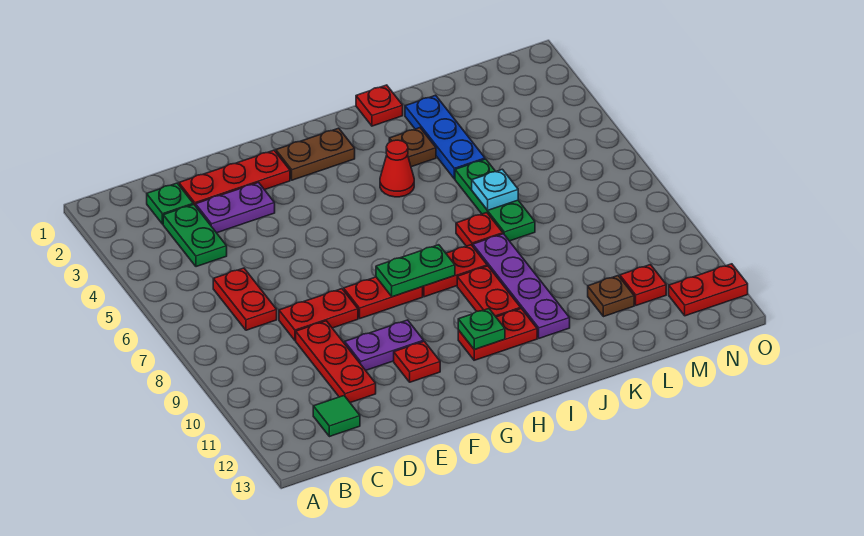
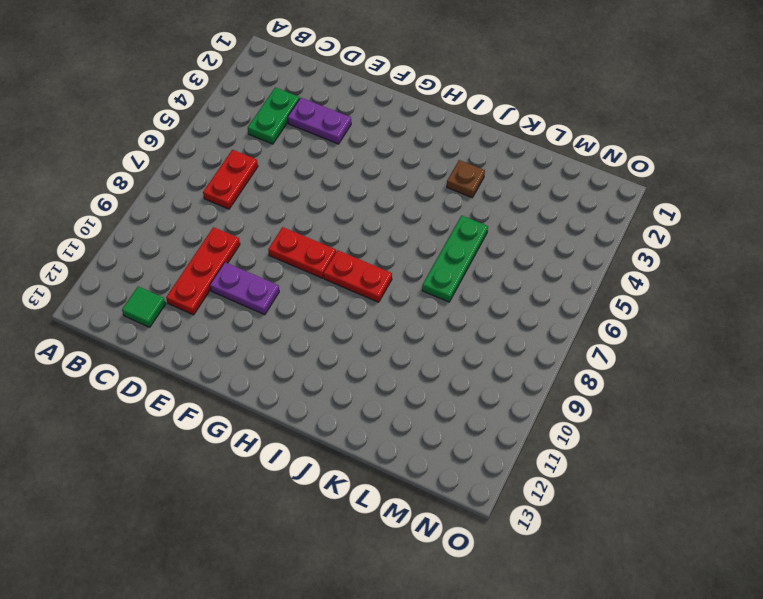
none -> green 1x1 plate [147,183,193,224]
none -> red 1x3 plate [179,150,290,206]
none -> red 1x2 plate [279,289,358,341]

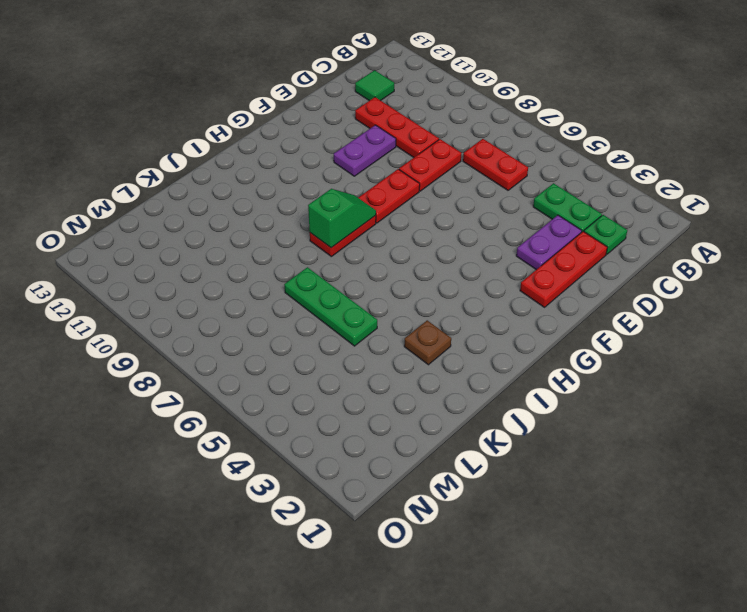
green 1x2 slope [308,189,376,248] -> green 1x2 plate [376,245,455,297]
none -> red 1x1 plate [394,341,440,382]
none -> brown 1x2 plate [276,128,355,180]
none -> red 1x2 plate [458,309,537,360]

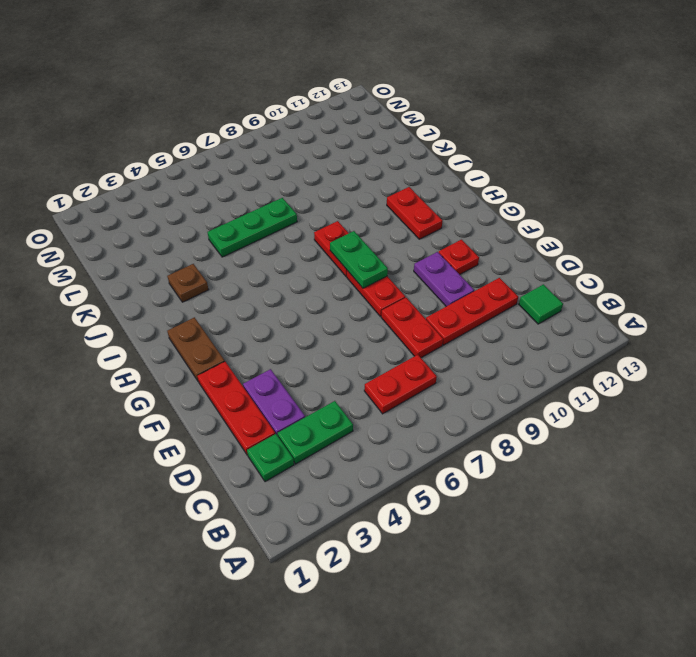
none -> red 1x1 cone [380,140,414,197]
none -> red 1x2 plate [457,266,521,317]
none -> red 1x1 plate [356,85,403,126]

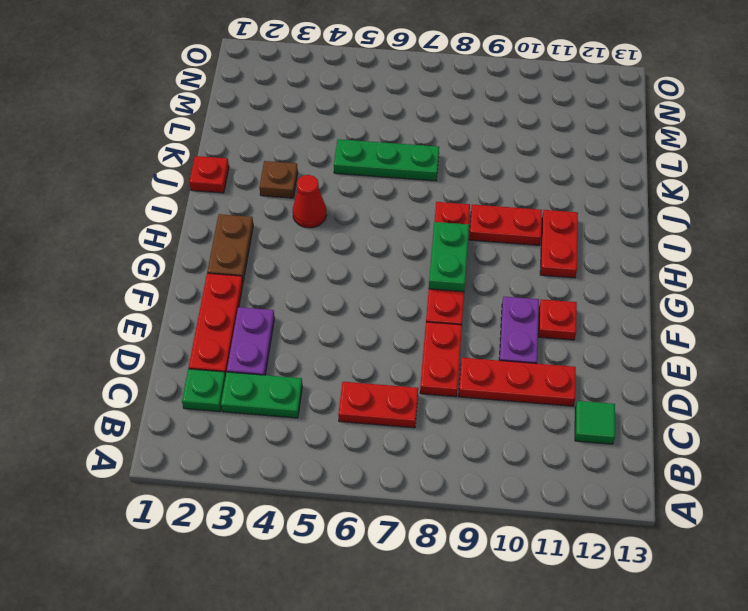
none -> red 1x1 plate [456,213,503,246]
none -> purple 1x4 plate [473,234,570,338]
none -> blue 1x3 plate [405,95,485,179]

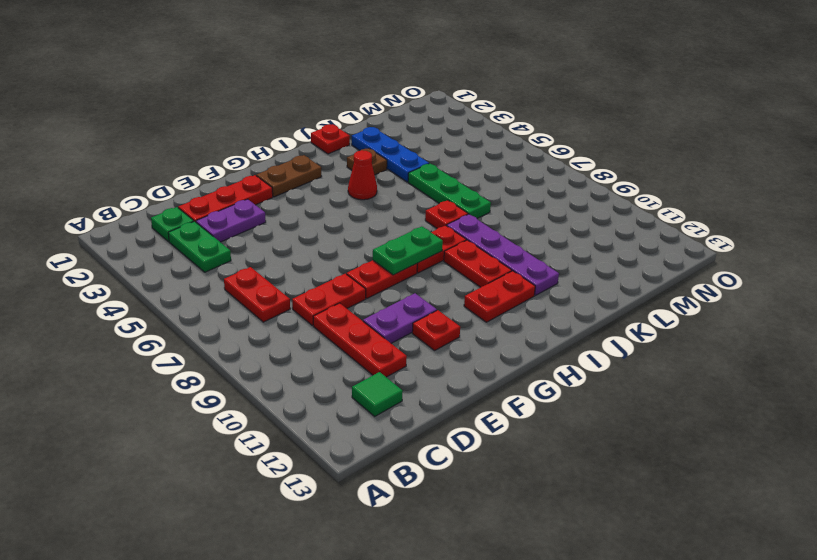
none -> brown 1x1 plate [588,276,634,317]
none -> red 1x1 plate [620,265,666,305]
none -> red 1x2 plate [669,264,748,316]

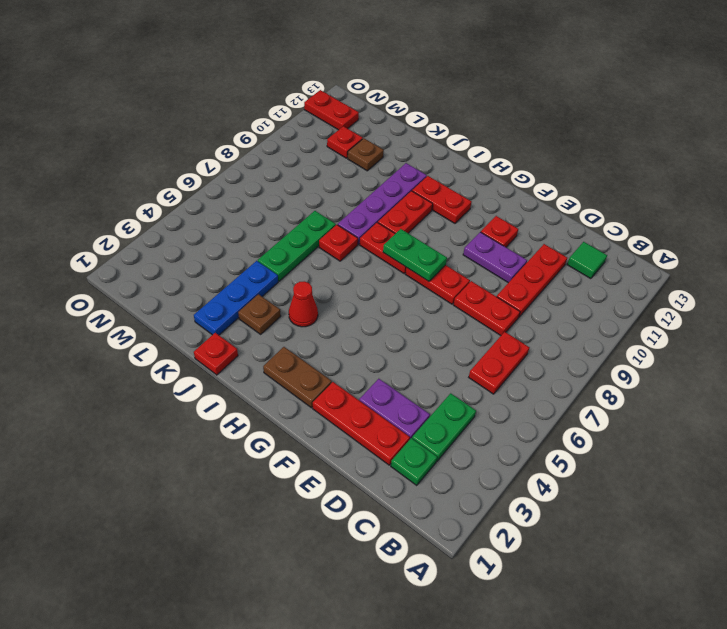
none -> green 1x1 plate [458,309,505,350]
none -> cyan 1x1 plate [472,169,518,210]

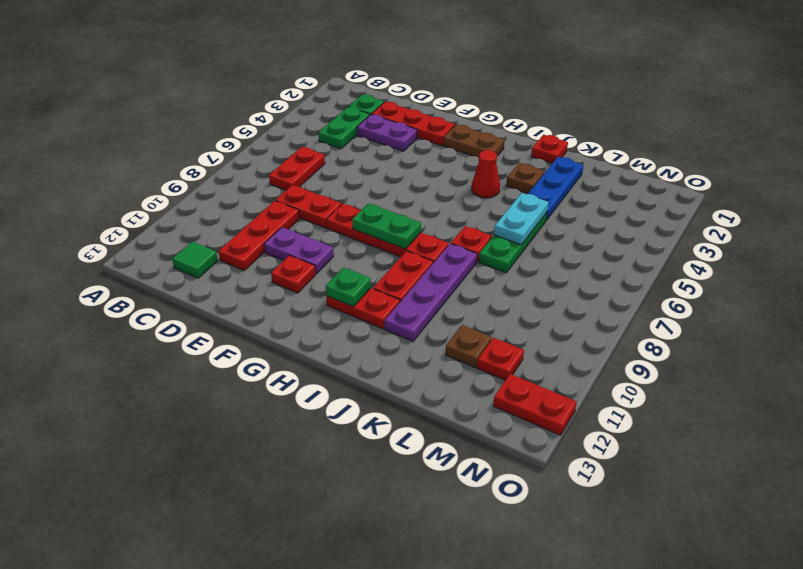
cyan 1x2 plate [494,193,549,245] -> cyan 1x1 plate [472,169,518,210]

